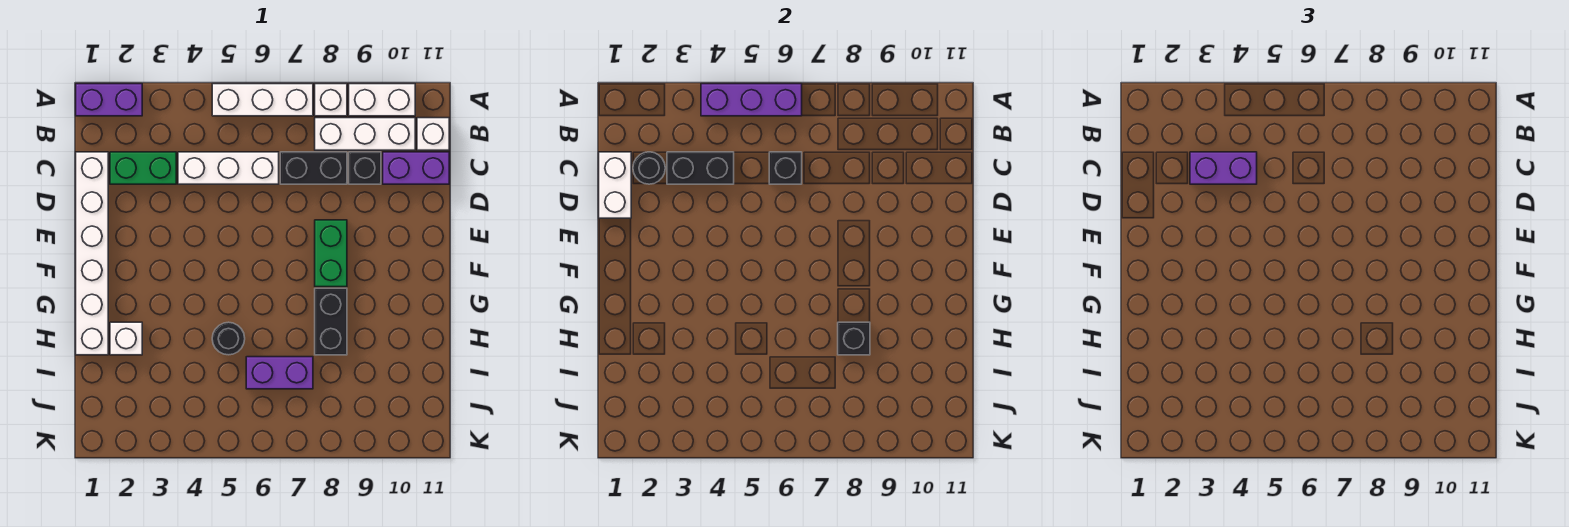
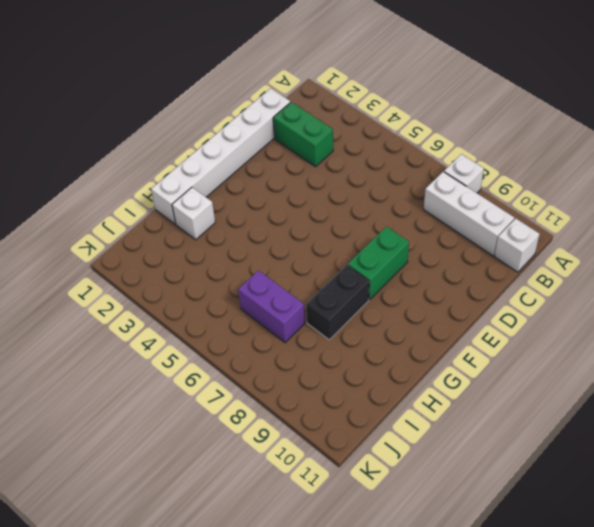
none -> purple 1x2 brick [76,84,142,116]
none -> white 1x3 brick [212,84,313,116]
none -> white 1x2 brick [349,84,415,116]

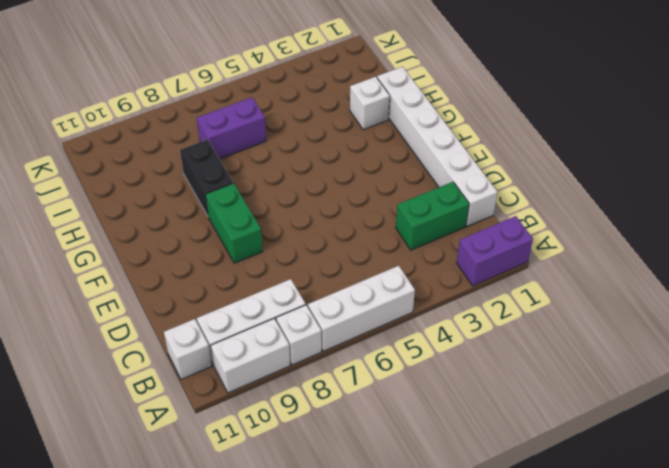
none -> white 1x3 brick [178,152,279,184]
none -> black 1x2 brick [280,152,347,184]
none -> black 1x1 brick [349,152,381,184]

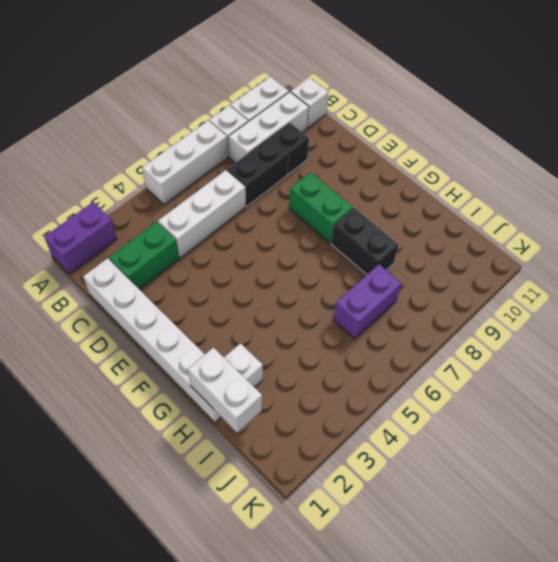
white 1x2 brick [188,348,262,432] -> white 1x2 brick moved to [599,152,631,218]
none -> purple 1x2 brick [383,152,449,184]
none -> black 1x1 round brick [212,322,245,355]
none -> purple 1x3 brick [701,84,802,116]

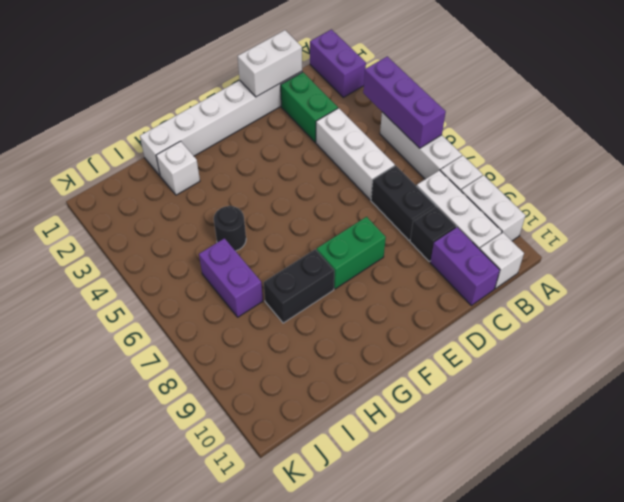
none -> black 1x1 round brick [633,152,665,184]
none -> black 1x2 brick [667,152,734,184]
none -> black 1x1 brick [769,152,802,184]

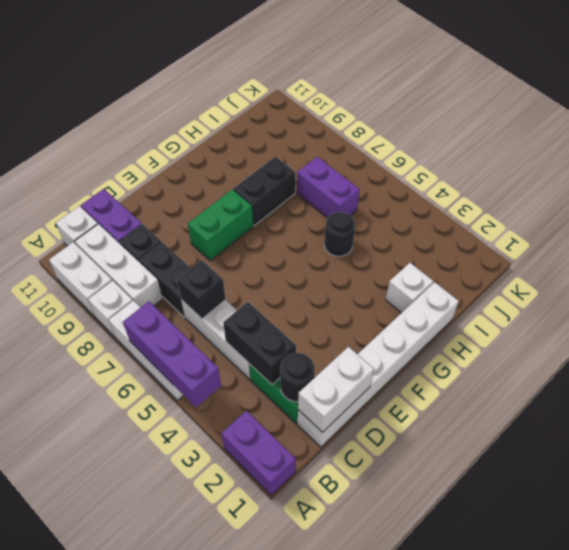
none -> black 1x1 brick [838,322,870,355]
none -> purple 1x2 brick [1190,152,1257,184]

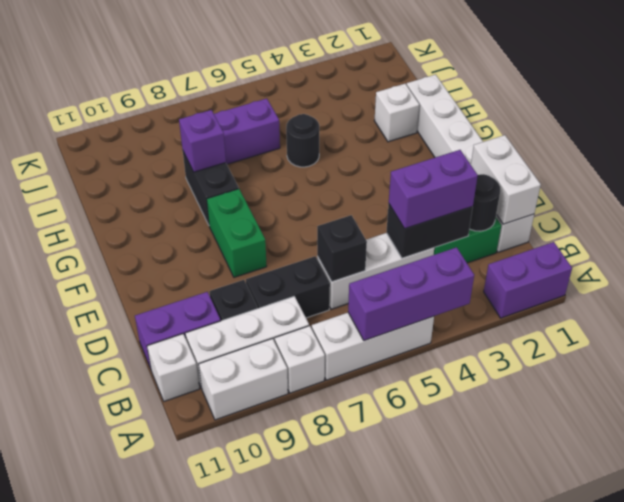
purple 1x1 brick [179,110,226,172] -> black 1x1 brick [838,322,870,355]

